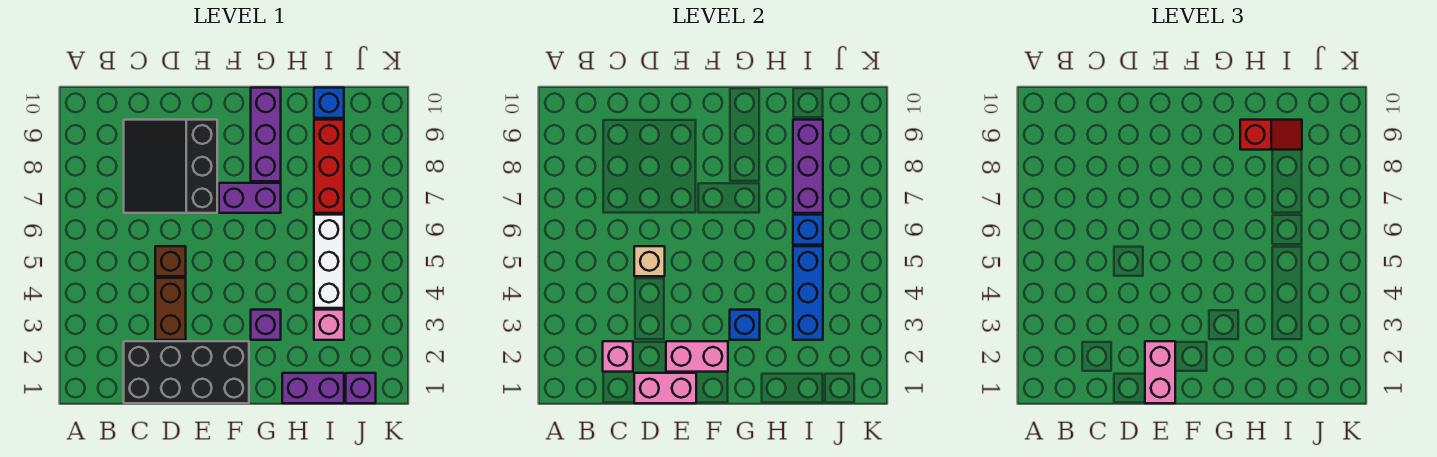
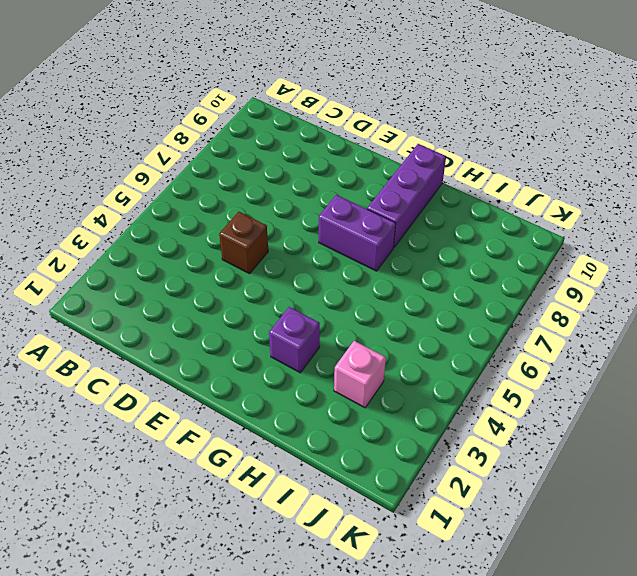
none -> black 2x4 brick [124,341,249,403]
none -> black 3x3 slope [124,120,217,213]
none -> brown 1x2 brick [155,278,186,340]

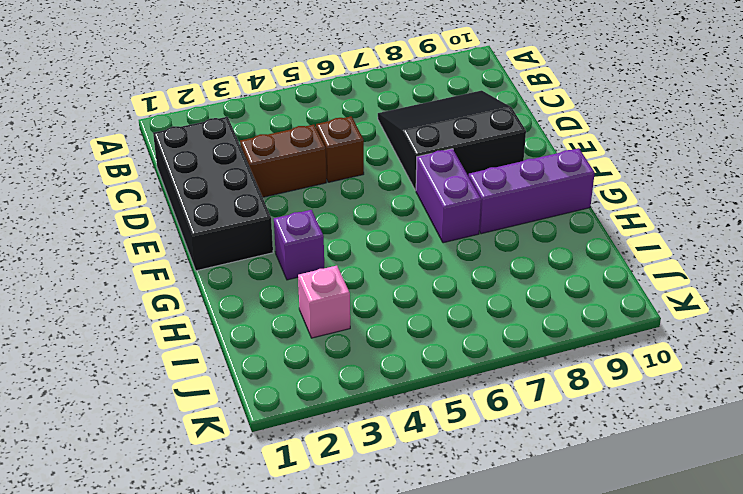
none -> purple 1x2 brick [282,373,344,403]
none -> white 1x3 brick [314,215,344,308]
none -> red 1x3 brick [314,120,344,213]

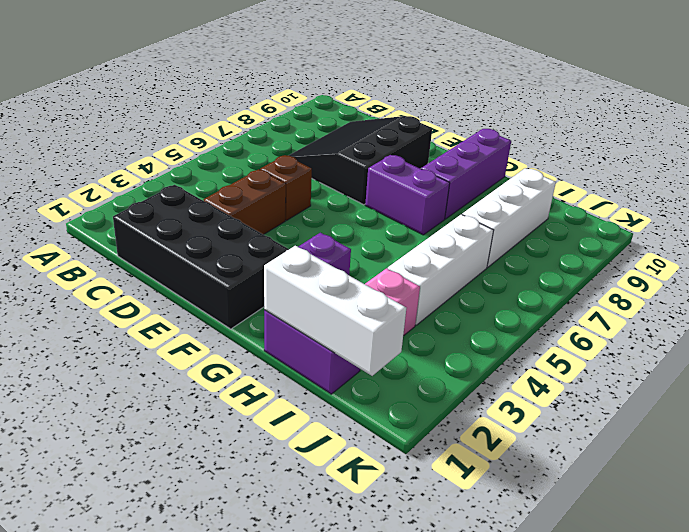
white 1x3 brick [264,246,406,376] -> none
white 1x3 brick [462,169,556,268] -> red 1x3 brick [314,120,344,213]
none -> blue 1x1 brick [314,88,344,118]
none -> purple 1x1 brick [346,373,376,403]
none -> pink 1x1 brick [603,341,633,372]

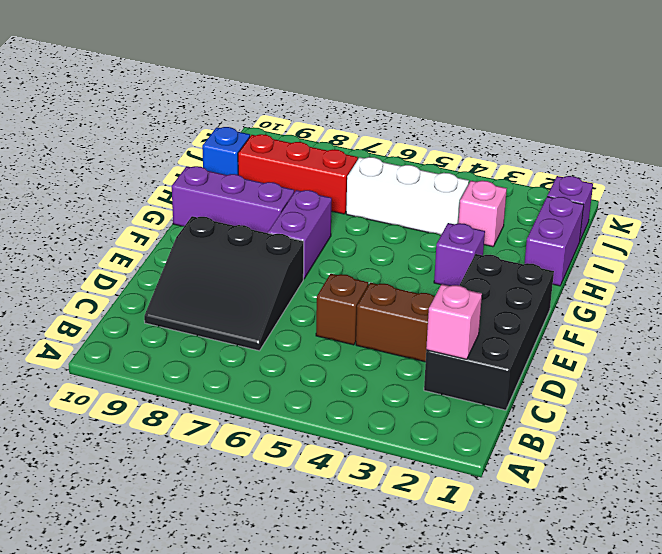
none -> pink 1x2 brick [634,373,696,403]
none -> tan 1x1 brick [634,246,665,276]
none -> pink 1x2 brick [666,341,728,372]

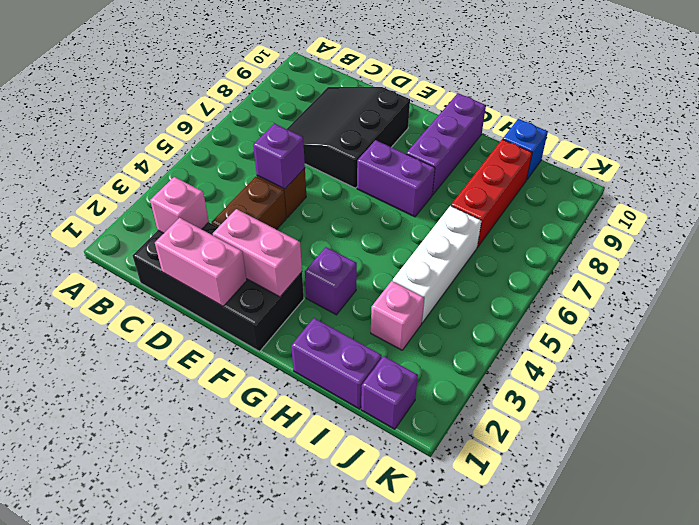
purple 1x1 brick [253,124,305,189] -> tan 1x1 brick [634,246,665,276]
none -> blue 1x1 brick [730,310,760,340]
none -> blue 1x3 brick [793,246,823,340]
none -> blue 1x1 brick [793,215,823,245]

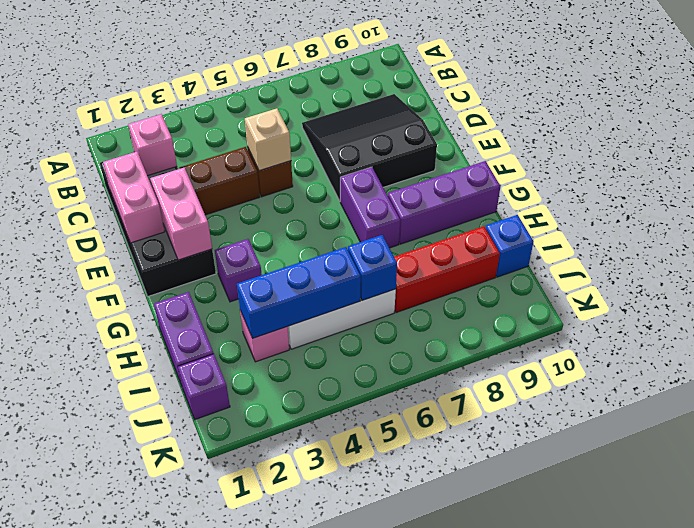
none -> blue 1x1 brick [730,310,760,340]
none -> purple 1x3 brick [793,120,823,213]
none -> pink 1x2 brick [1145,341,1175,403]

